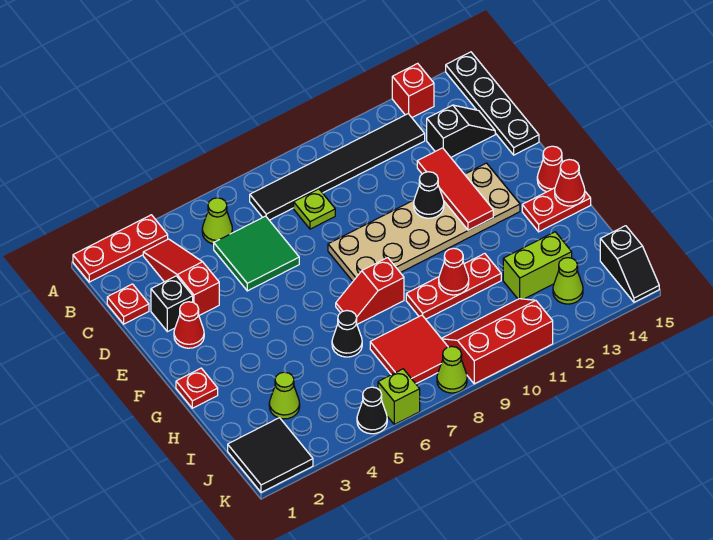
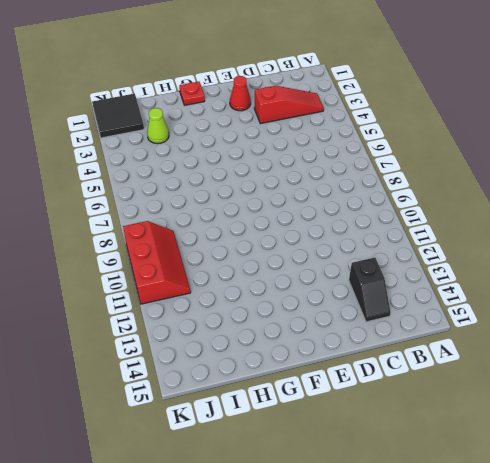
none -> red 1x3 plate [73,215,168,282]
none -> red 1x1 brick [392,63,434,117]
none -> black 1x4 plate [446,52,539,155]
none -> lime 1x1 cone [202,198,232,244]

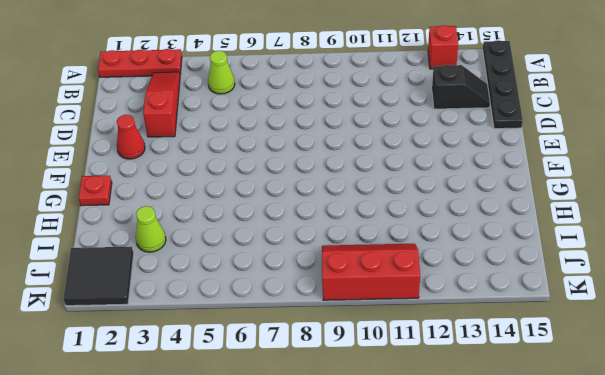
none -> black 1x6 tile [250,114,425,220]
none -> red 1x1 plate [107,284,149,324]
none -> green 2x2 tile [214,216,299,291]
none -> lime 1x1 plate [294,189,335,229]

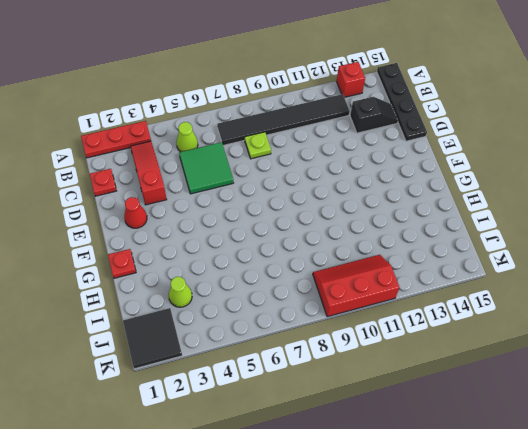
none -> black 1x1 brick [151,276,193,332]
none -> tan 2x6 plate [328,163,520,281]
none -> red 1x1 cone [537,146,563,192]
none -> red 1x2 slope [336,258,404,324]

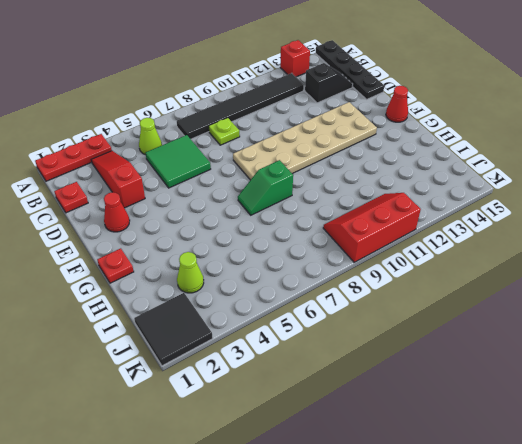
green 1x2 slope [238,160,293,215] -> red 1x2 slope [336,258,404,324]
none -> black 1x1 brick [151,276,193,332]
none -> red 1x2 plate [522,188,591,232]
none -> black 1x1 cone [332,311,362,357]
none -> red 1x3 plate [406,253,501,319]

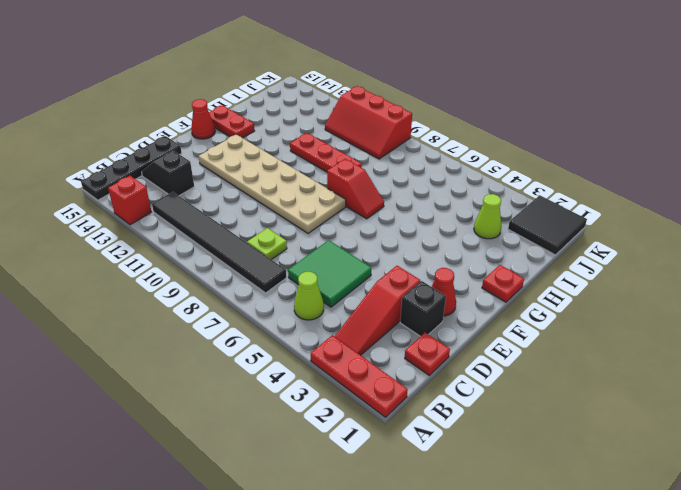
none -> black 1x1 cone [332,311,362,357]
none -> red 2x2 tile [370,315,448,384]
none -> lime 1x2 brick [503,232,572,299]
none -> lime 1x1 cone [553,258,583,304]

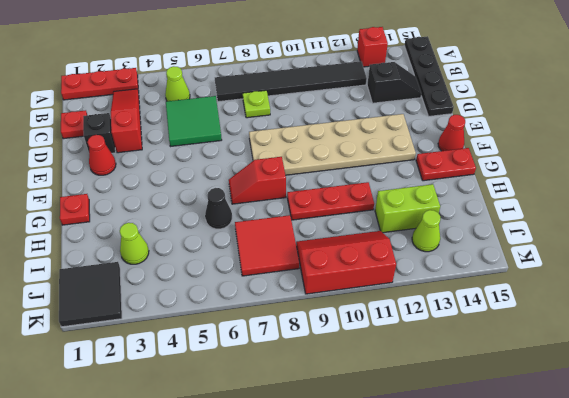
none -> black 1x2 slope [600,226,659,302]
none -> black 1x1 cone [357,387,387,434]
none -> lime 1x1 brick [378,369,420,425]
none -> lime 1x1 cone [437,346,467,393]

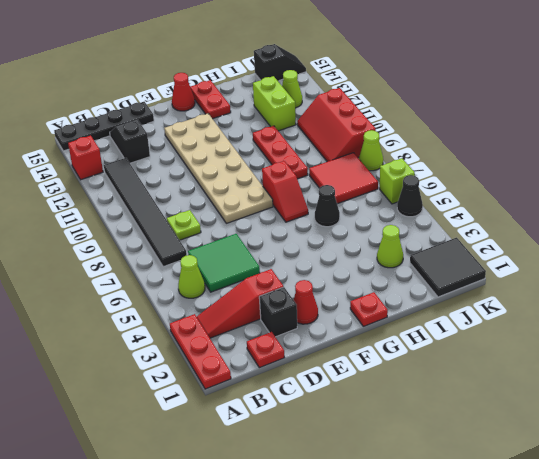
none -> red 1x3 tile [417,148,493,230]
none -> black 1x1 cone [414,172,444,218]
none -> red 1x1 cone [555,160,585,206]
none -> red 1x1 cone [439,248,469,295]

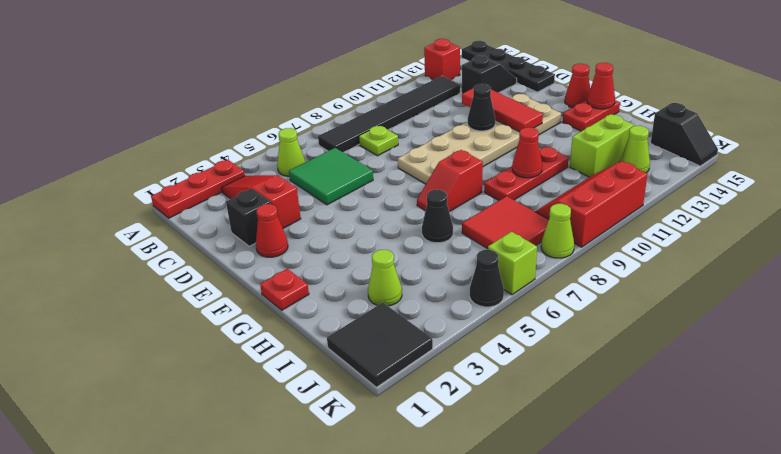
none -> red 1x1 plate [107,284,149,324]

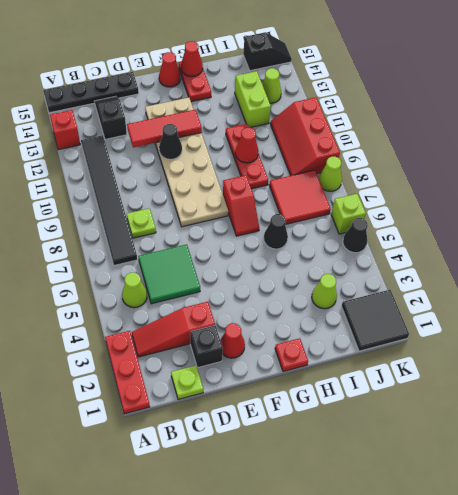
lime 1x1 plate [171,365,203,399] -> red 1x1 plate [107,284,149,324]

